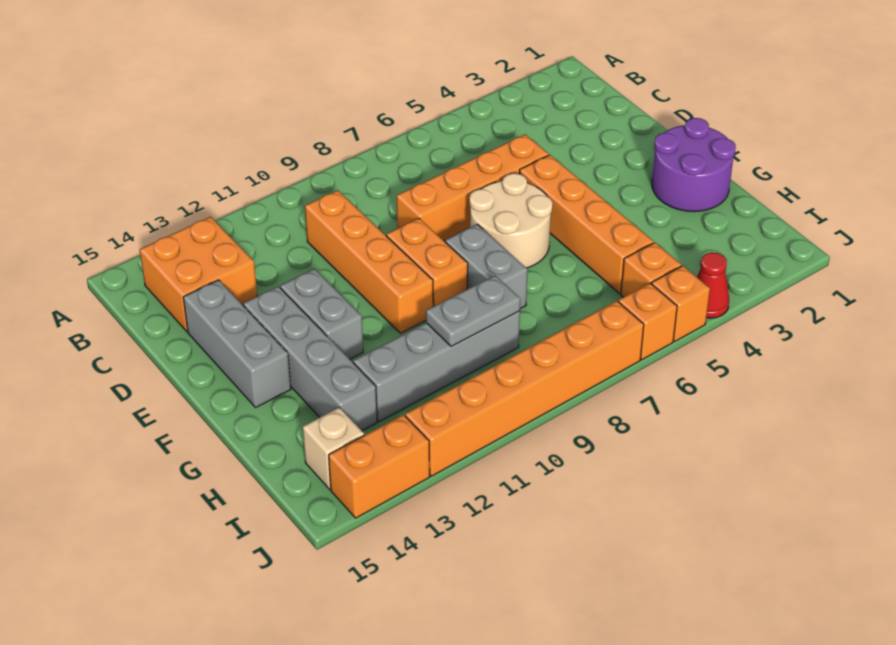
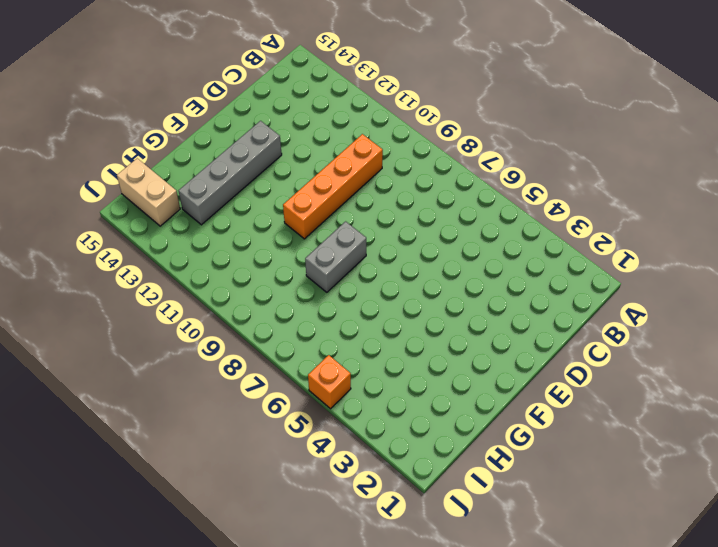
tan 1x2 brick [117,158,180,226] -> tan 1x1 brick [303,407,364,489]
none -> orange 2x2 brick [140,217,257,332]
none -> orange 1x4 brick [397,134,549,241]
none -> grey 1x3 brick [183,280,291,408]

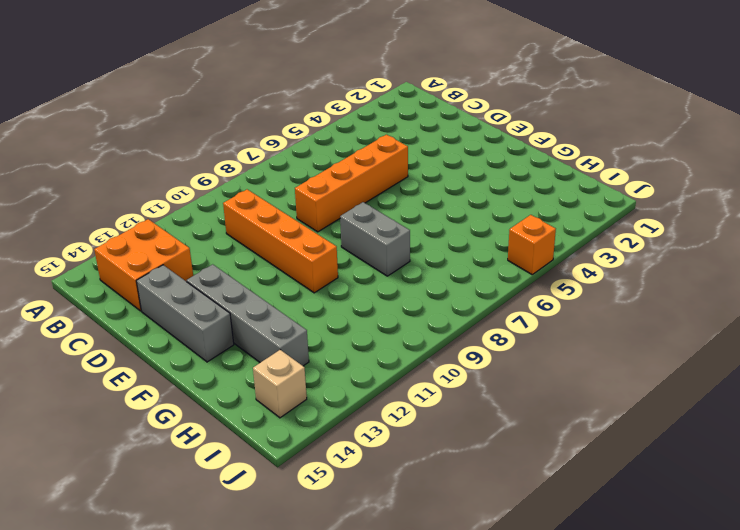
none -> orange 1x4 brick [519,155,654,294]
none -> tan 2x2 round brick [469,173,553,268]
none -> orange 1x2 brick [386,218,468,306]

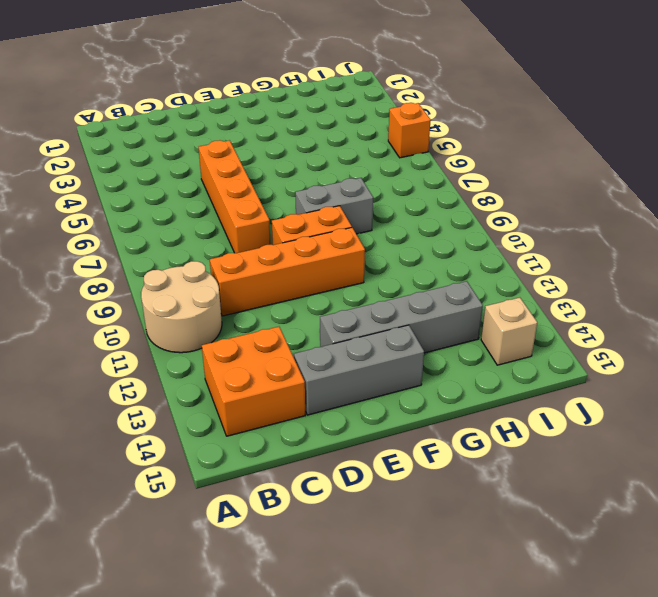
tan 2x2 round brick [141,261,222,353] -> tan 2x2 round brick moved to [469,173,553,268]
none -> orange 1x4 brick [519,155,654,294]
none -> grey 1x2 brick [280,269,363,359]
none -> purple 2x2 round brick [652,118,736,212]

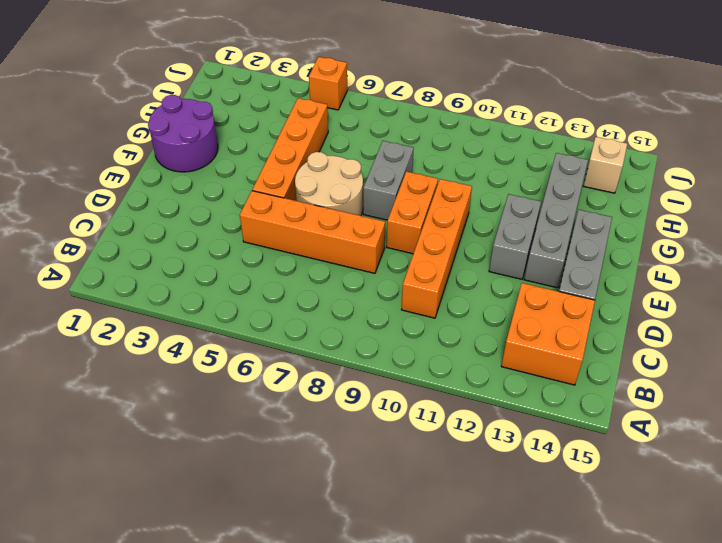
none -> grey 1x4 brick [353,311,520,422]
none -> orange 1x1 brick [621,243,681,297]
none -> red 1x1 cone [697,252,729,318]

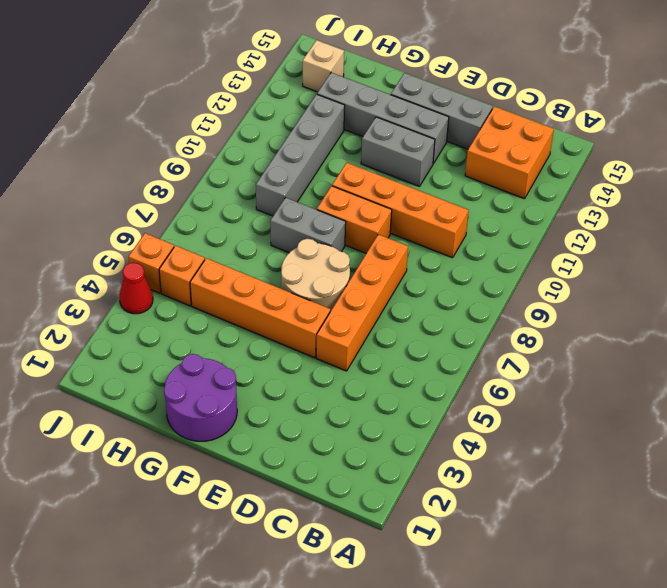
none -> orange 1x1 brick [618,283,677,360]
none -> orange 1x6 brick [405,301,644,476]
none -> orange 1x2 brick [329,415,430,518]

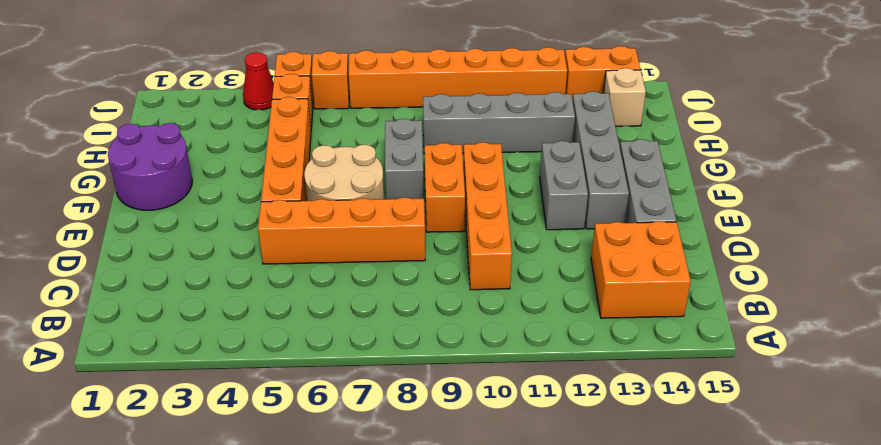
none -> grey 1x2 plate [426,275,520,347]

